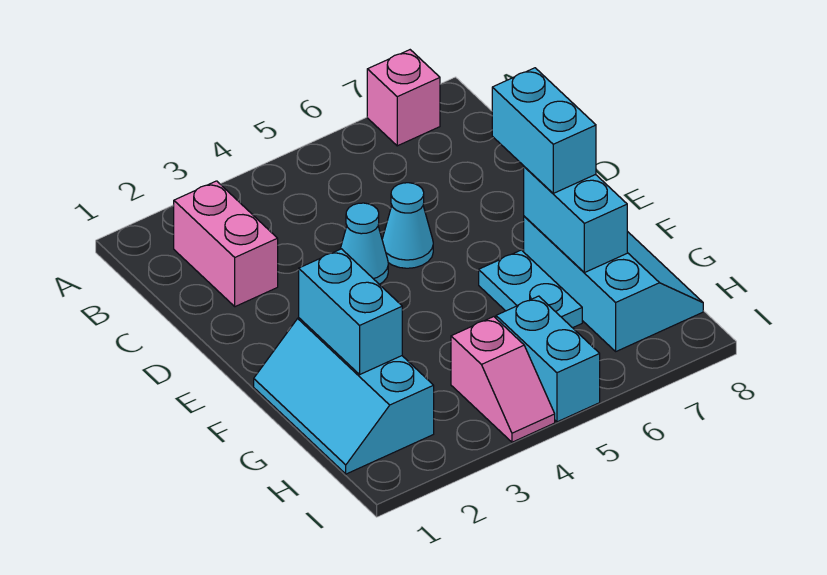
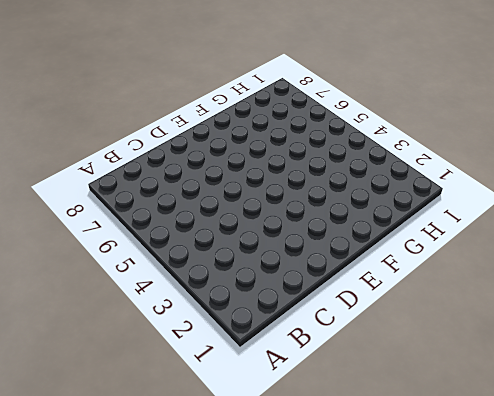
none -> pink 1x1 brick [367,50,440,146]
none -> pink 1x2 brick [174,181,278,307]
none -> cyan 1x1 cone [340,203,388,284]

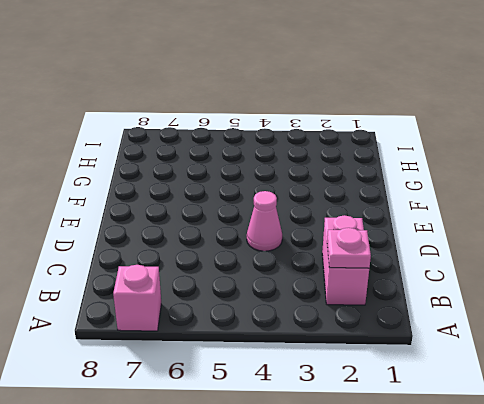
pink 1x1 plate [327,228,371,268] -> none
pink 1x1 cone [247,191,282,251] -> cyan 1x1 cone [340,203,388,284]
none -> cyan 1x1 cone [382,183,433,268]
none -> cyan 2x3 slope [254,318,434,474]
none -> cyan 1x2 plate [479,250,582,328]

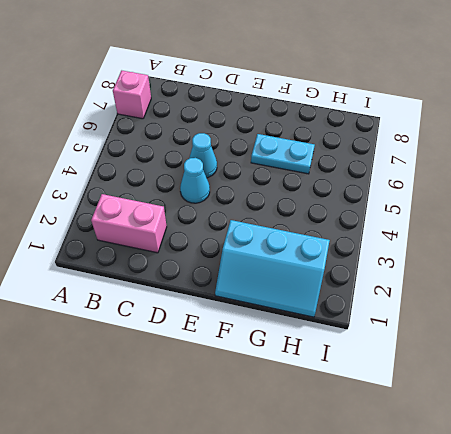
none -> cyan 2x3 slope [524,216,703,351]
none -> pink 1x2 slope [451,317,555,442]
none -> cyan 1x2 brick [496,296,600,422]

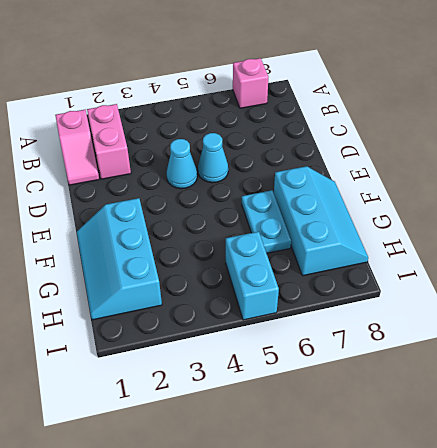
pink 1x2 slope [55,110,99,185] -> pink 1x2 slope moved to [451,317,555,442]
none -> cyan 1x2 brick [299,249,402,374]
none -> cyan 1x2 brick [524,167,627,273]
none -> cyan 1x2 brick [492,68,596,193]

